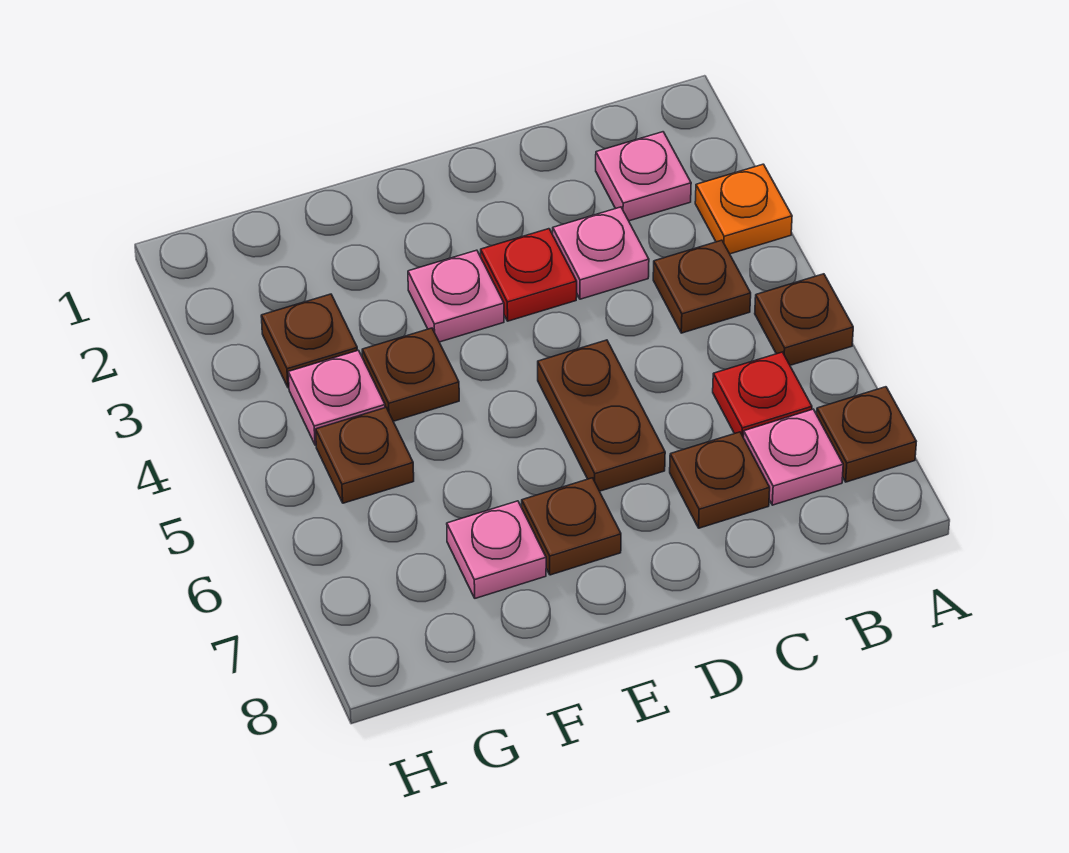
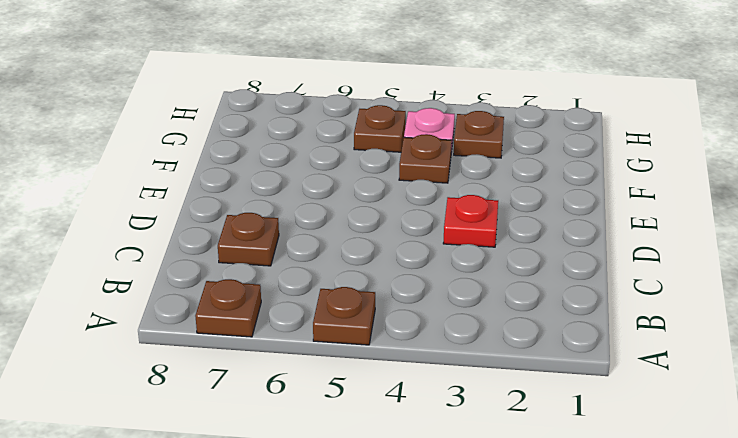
none -> orange 1x1 plate [695,164,792,254]
none -> pink 1x1 plate [596,132,691,221]
none -> brown 1x1 plate [653,240,751,333]

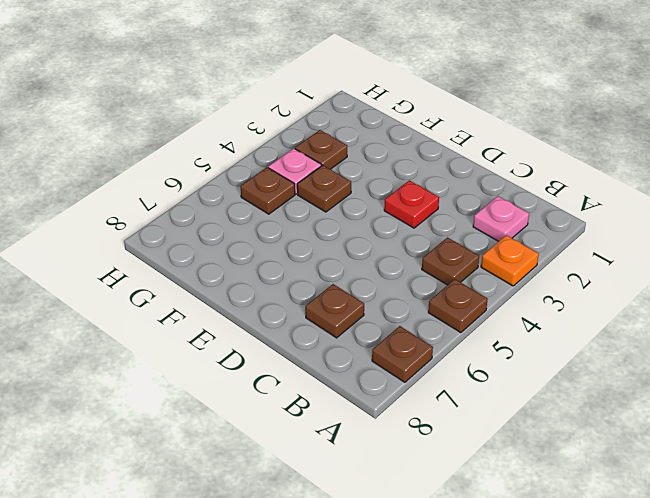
none -> red 1x1 plate [713,352,812,438]
none -> pink 1x1 plate [744,409,843,505]
none -> pink 1x1 plate [553,207,649,299]

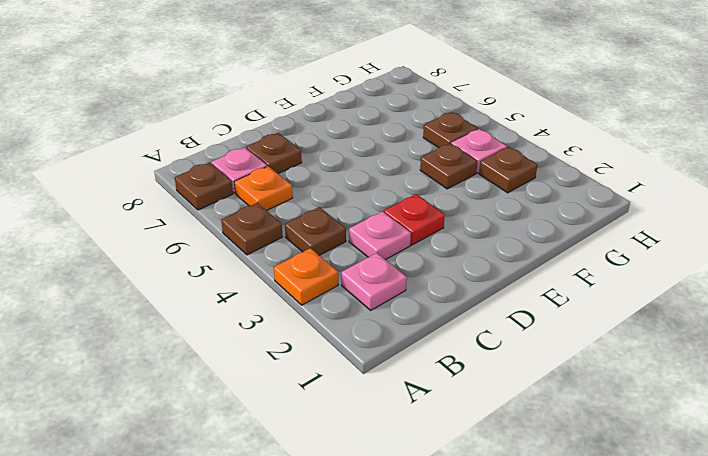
orange 1x1 plate [235,166,293,211] -> red 1x1 plate [713,352,812,438]
none -> brown 1x2 plate [538,340,665,491]
none -> pink 1x1 plate [408,250,504,342]
none -> brown 1x1 plate [522,478,621,575]

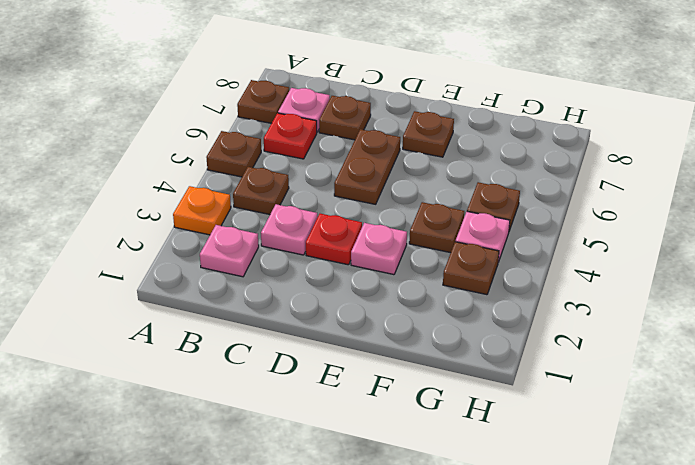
none -> pink 1x1 plate [447,501,546,598]

